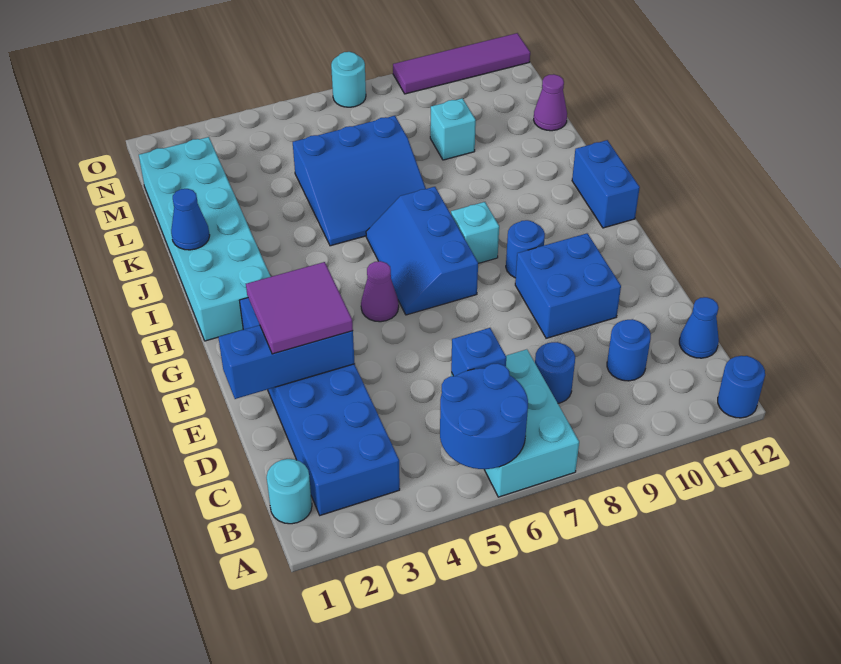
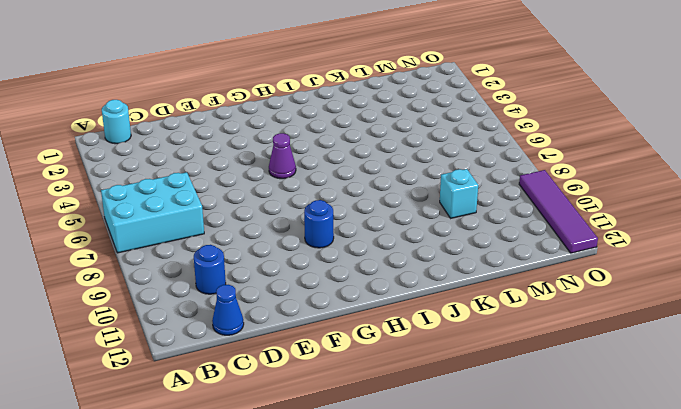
none -> blue 1x1 round brick [718,356,765,418]
none -> blue 2x6 brick [239,298,400,515]
none -> blue 1x1 round brick [535,342,575,403]

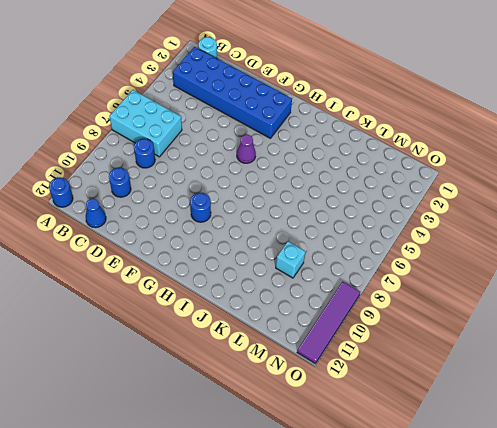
none -> blue 2x2 brick [515,233,621,338]
none -> blue 2x3 slope [366,187,478,315]
none -> cyan 2x6 brick [139,137,271,341]

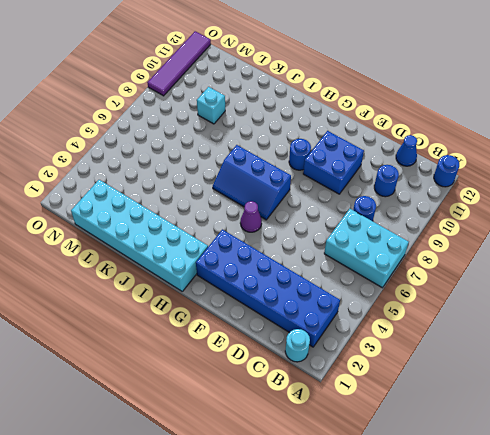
none -> cyan 1x1 brick [451,202,499,263]
none -> blue 1x2 brick [572,140,640,228]
none -> blue 3x3 slope [293,116,426,246]

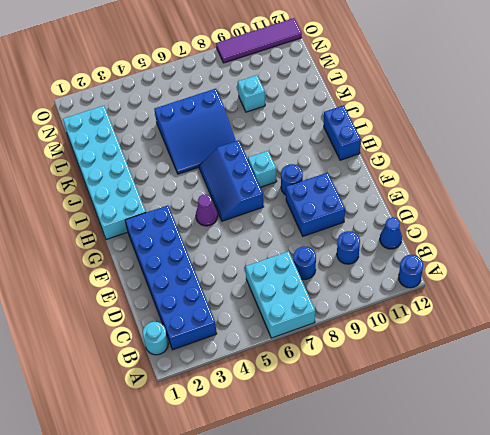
none -> purple 1x1 cone [534,74,567,131]
none -> cyan 1x1 round brick [331,52,366,107]
none -> blue 2x2 round brick [440,363,528,469]

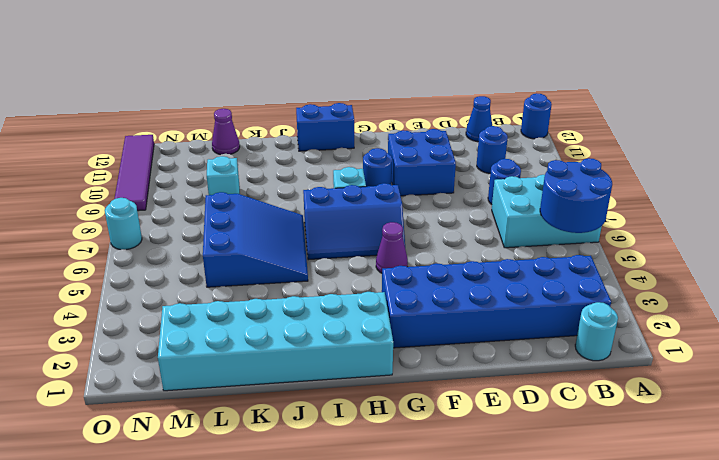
none -> blue 1x1 brick [451,328,506,376]
none -> blue 1x3 brick [218,325,355,399]
none -> blue 1x1 cone [171,189,210,250]

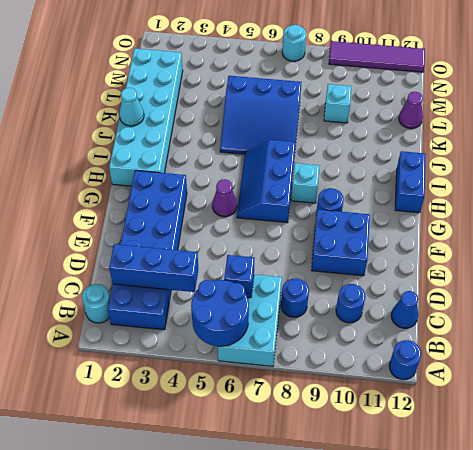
blue 1x3 brick [109,244,198,292] -> blue 1x3 brick moved to [218,325,355,399]
cyan 1x1 cone [119,88,144,126] -> blue 1x1 cone [171,189,210,250]
none -> purple 2x2 tile [246,262,353,354]

